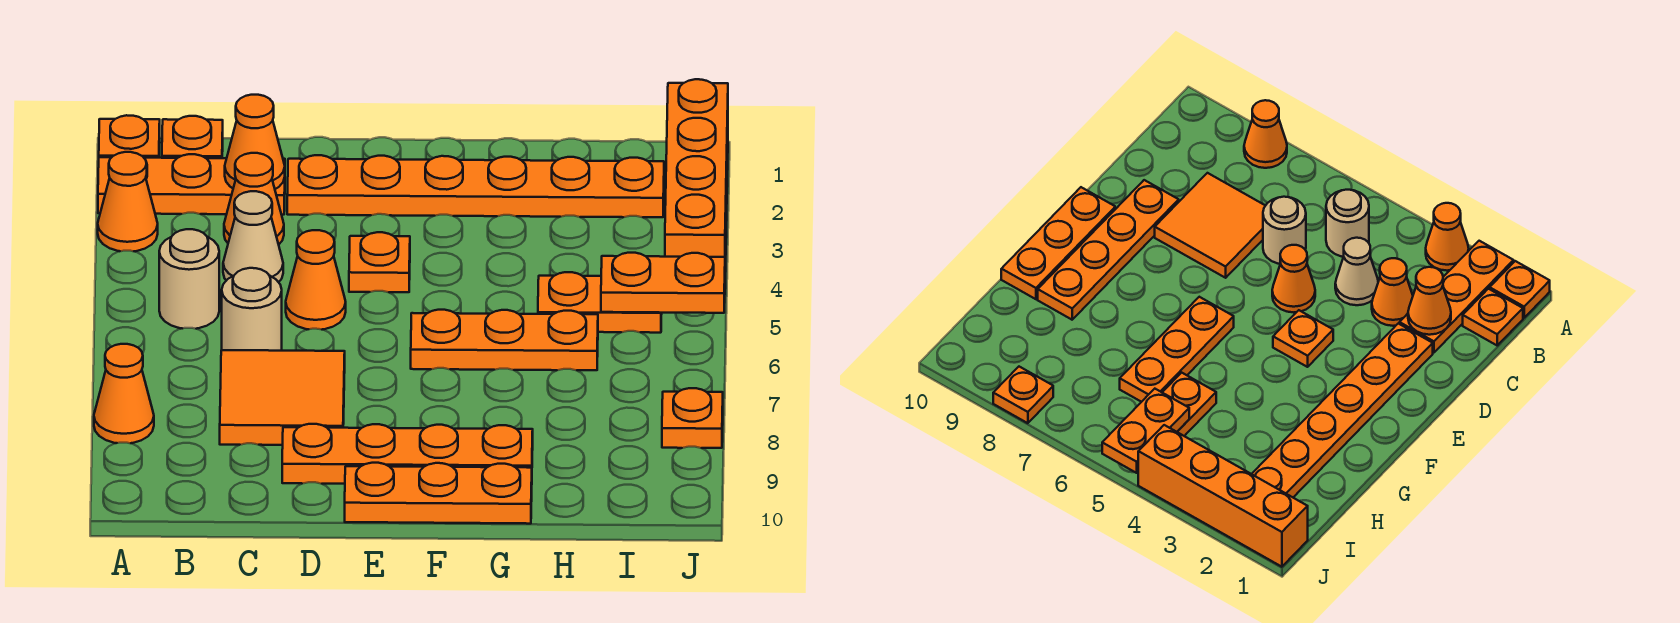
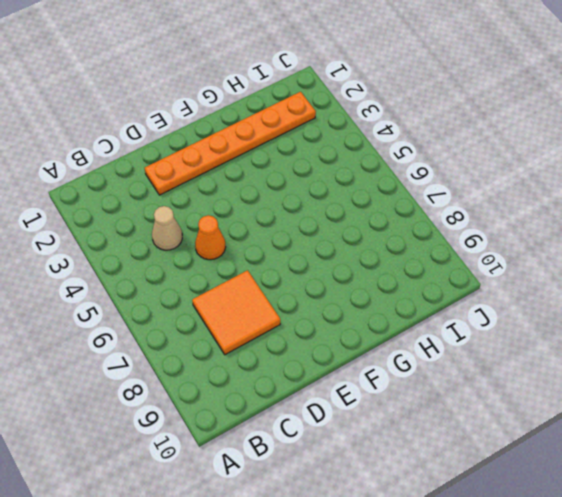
none -> orange 1x1 plate [99,115,160,158]
none -> orange 1x3 plate [98,154,285,215]
none -> orange 1x1 cone [98,152,158,251]

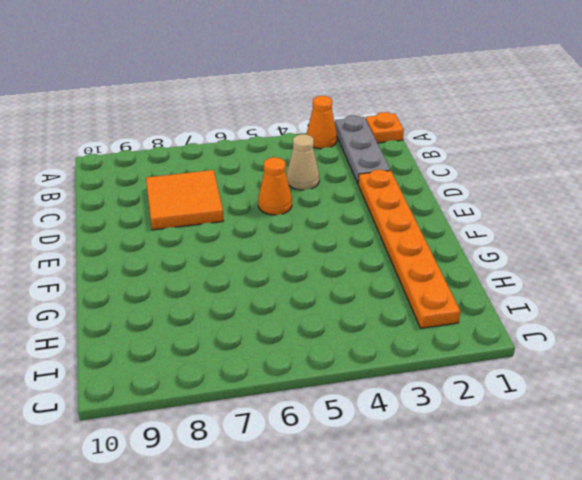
grey 1x3 plate [335,115,390,183] -> orange 1x3 plate [98,154,285,215]
none -> orange 1x1 cone [94,344,154,443]
none -> orange 1x1 plate [162,116,223,158]
none -> tan 1x1 round brick [159,229,219,329]

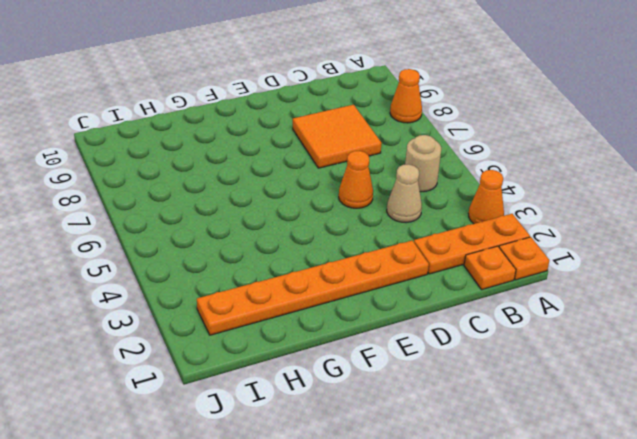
none -> orange 1x1 cone [224,153,284,244]
none -> tan 1x1 round brick [222,268,282,351]
none -> orange 1x4 plate [282,424,533,484]

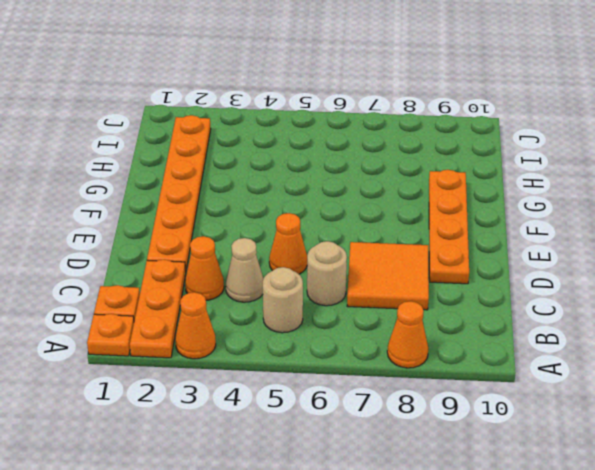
none -> orange 1x1 plate [349,232,410,292]
none -> orange 1x3 plate [345,463,532,524]
none -> orange 1x3 plate [411,310,598,370]

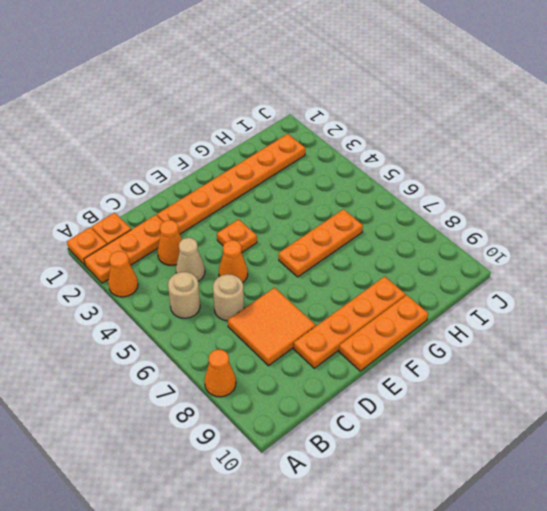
none -> orange 1x2 plate [538,272,662,333]
none -> orange 1x4 brick [665,79,728,272]
none -> orange 1x1 plate [662,388,723,448]

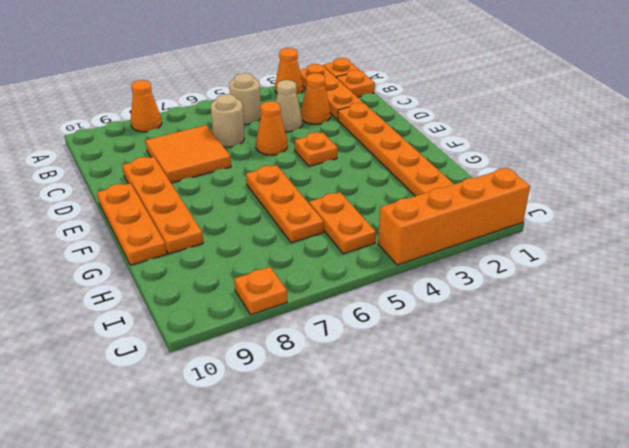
none -> orange 1x1 cone [225,95,285,189]
none -> orange 1x2 plate [601,253,725,313]

